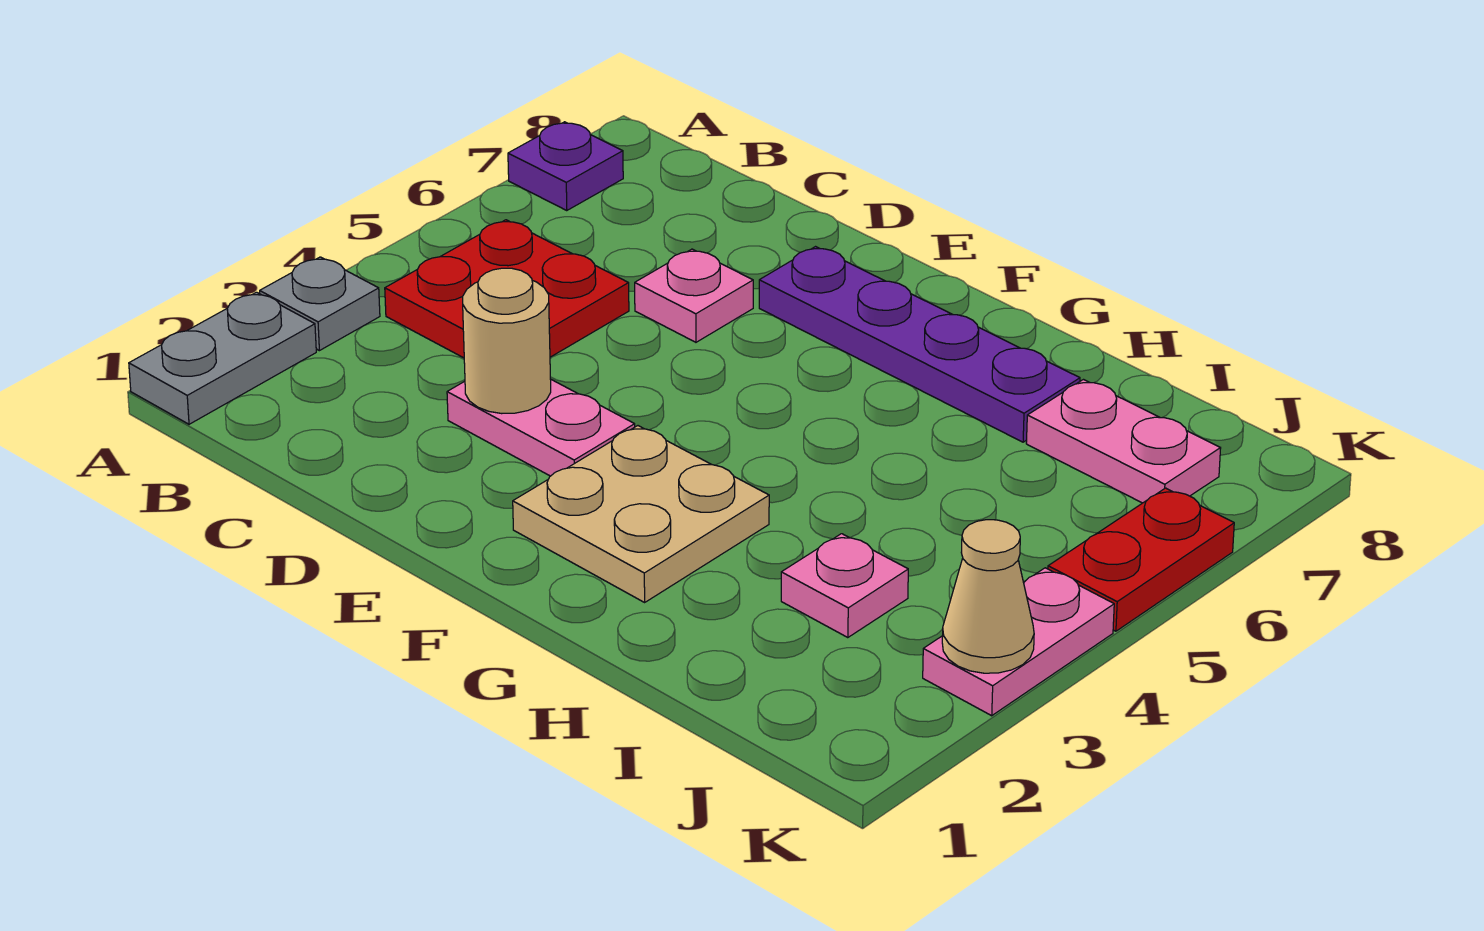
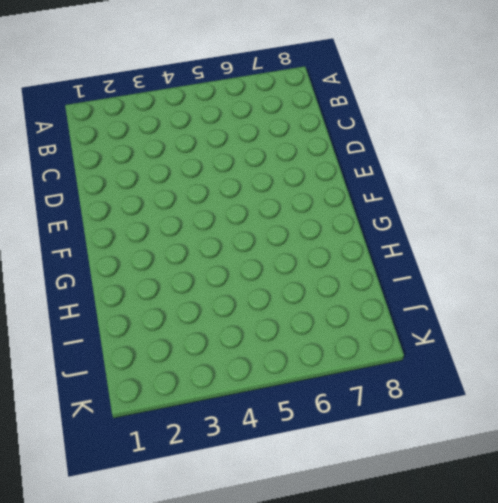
none -> grey 1x2 plate [129,292,316,424]
none -> grey 1x1 plate [260,257,380,351]
none -> purple 1x1 plate [508,122,623,211]

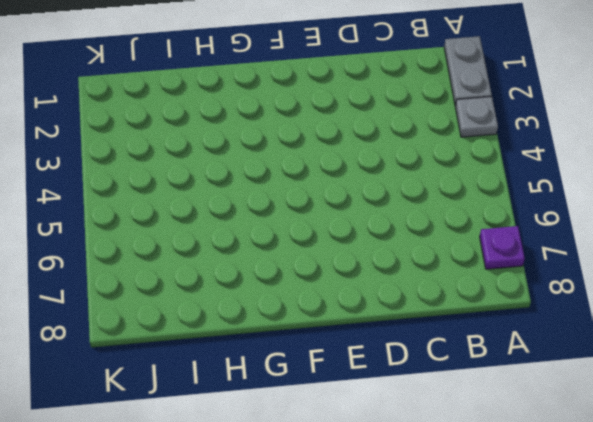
none -> red 2x2 plate [385,220,629,358]
none -> pink 1x2 plate [447,379,635,476]
none -> pink 1x1 plate [635,249,753,342]

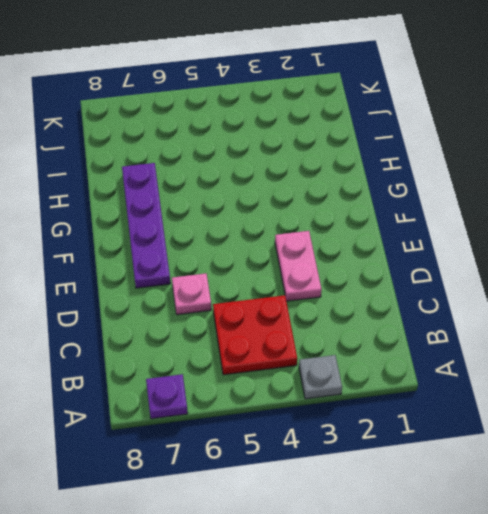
none -> grey 1x2 plate [129,292,316,424]
none -> tan 2x2 plate [513,426,769,602]
none -> pink 1x1 plate [781,534,908,638]

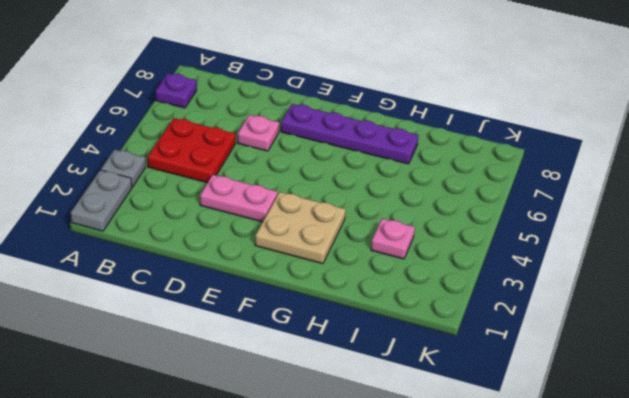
none -> pink 1x2 plate [1026,380,1221,503]
none -> pink 1x2 plate [923,568,1114,716]
none -> red 1x2 plate [1048,488,1234,631]

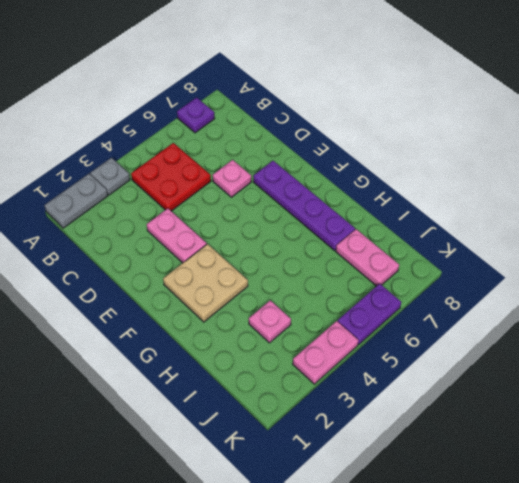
purple 1x2 plate [338,284,401,344] -> red 1x2 plate [1048,488,1234,631]
none -> tan 1x1 round brick [463,268,551,414]
none -> tan 1x1 cone [942,520,1034,673]

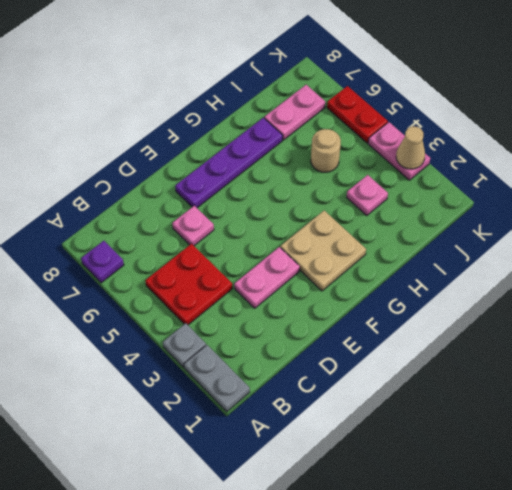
tan 1x1 round brick [311,129,341,172] -> tan 1x1 round brick moved to [463,268,551,414]

